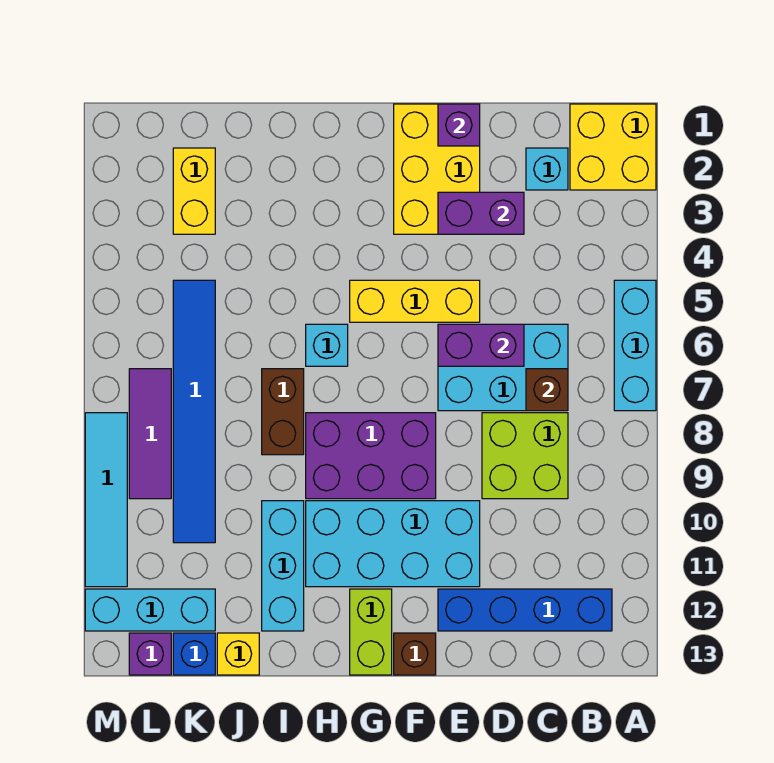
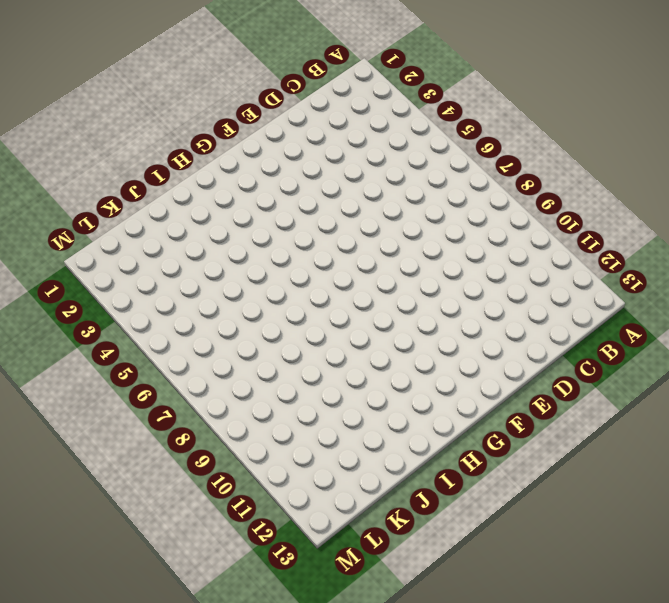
none -> yellow 2x2 brick [570,104,656,190]
none -> cyan 1x3 brick [614,280,656,411]
none -> blue 1x4 brick [438,589,612,631]

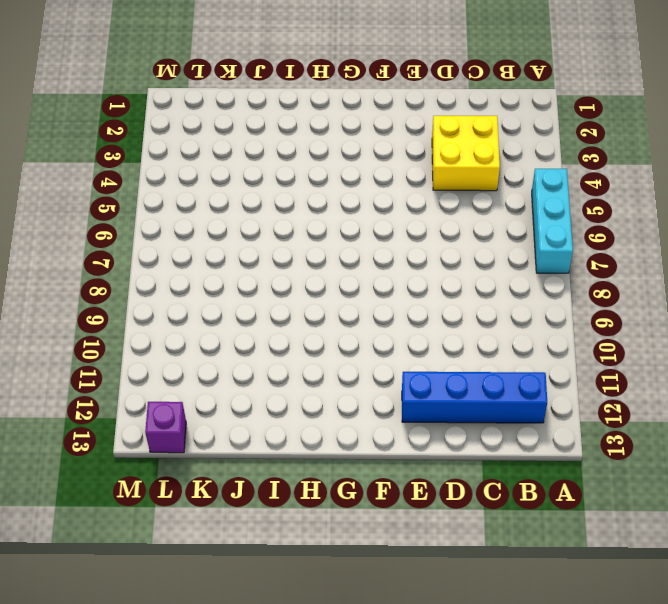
yellow 2x2 brick [432,116,500,191] -> yellow 2x2 brick moved to [570,104,656,190]
none -> cyan 1x1 brick [526,148,568,190]
none -> cyan 2x3 brick [438,324,568,411]
none -> lime 2x2 brick [482,413,568,499]

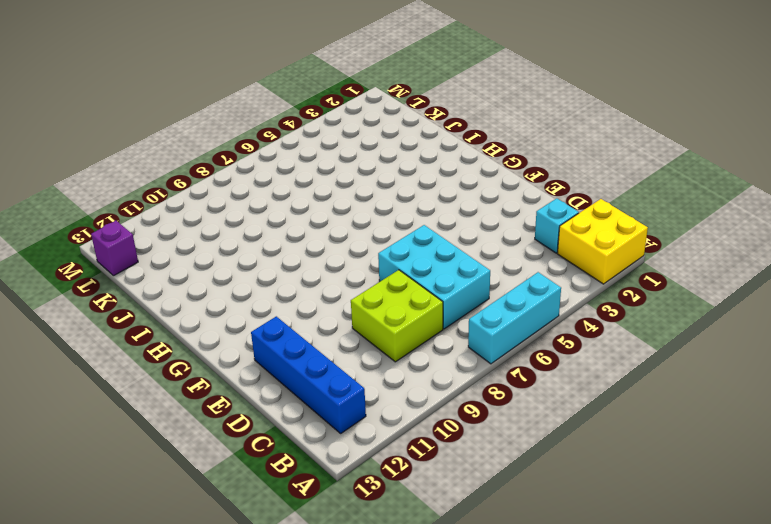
none -> yellow 2x3 brick [394,104,480,234]
none -> yellow 1x3 brick [350,280,480,322]
none -> cyan 2x4 brick [306,501,480,587]

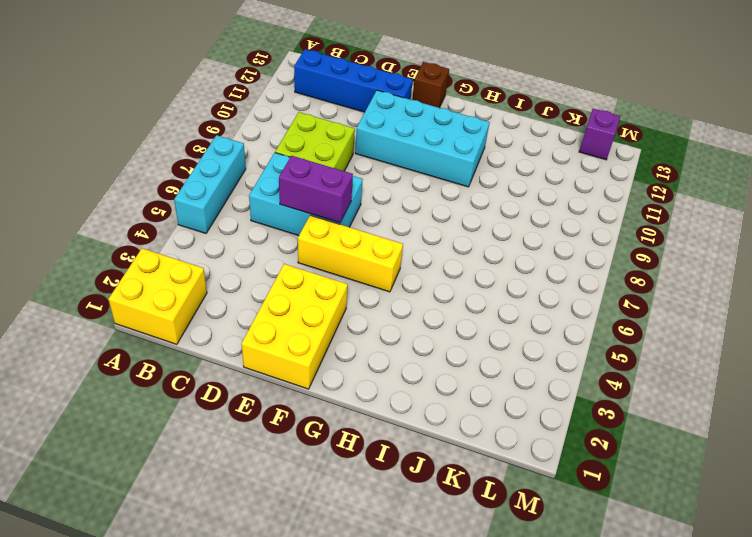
none -> cyan 1x1 brick [526,148,568,190]
none -> purple 2x3 brick [306,413,436,499]
none -> lime 1x2 brick [350,589,392,675]

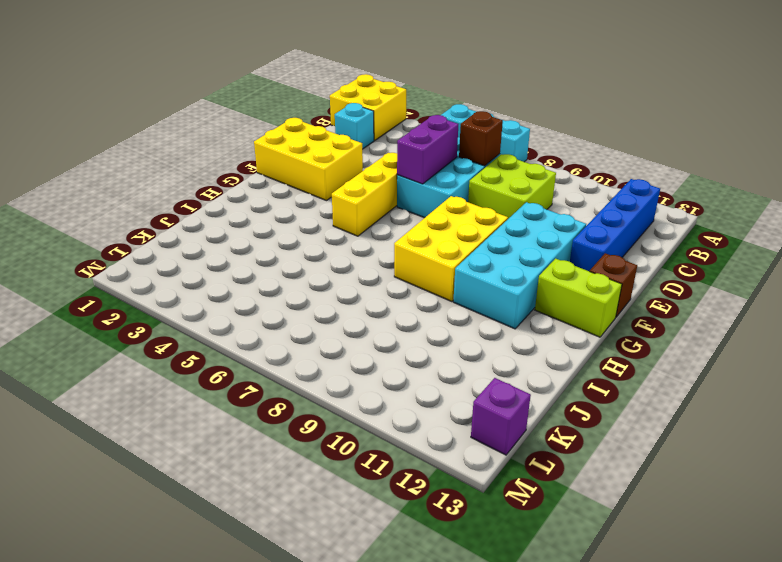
yellow 2x3 brick [394,196,508,302] -> purple 2x3 brick [306,413,436,499]
none -> cyan 1x1 brick [306,324,348,366]
none -> brown 1x2 brick [262,369,304,455]
none -> cyan 1x3 brick [262,501,304,631]

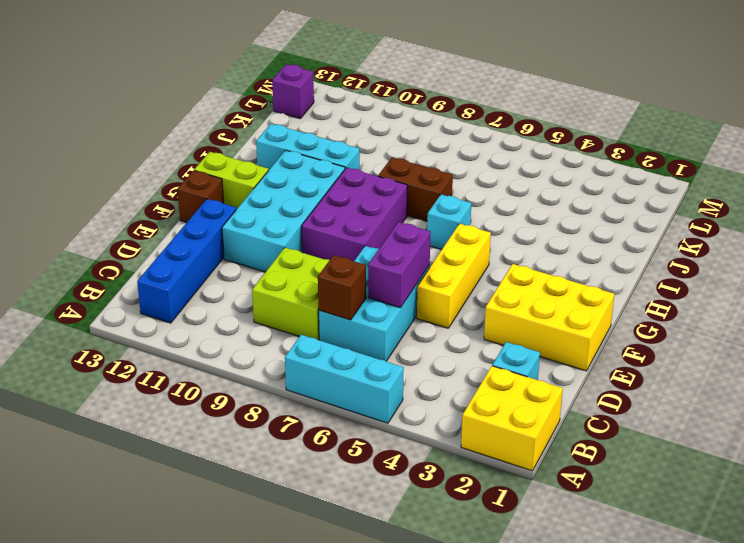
none -> yellow 1x1 brick [217,633,259,675]
none -> yellow 1x2 brick [173,148,215,234]
none -> blue 1x6 tile [173,280,215,543]

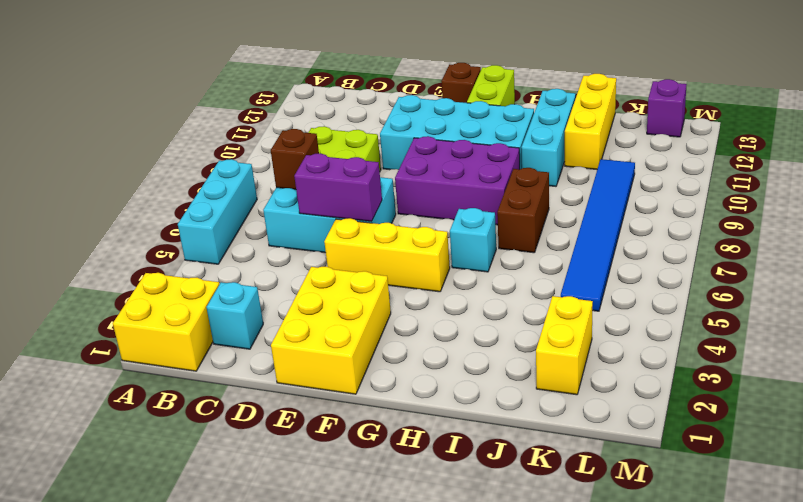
yellow 1x3 brick [565,74,616,169] -> yellow 1x1 brick [217,633,259,675]
none -> blue 1x4 brick [438,589,612,631]
none -> cyan 1x3 brick [85,589,215,631]
none -> blue 1x1 brick [173,633,215,675]

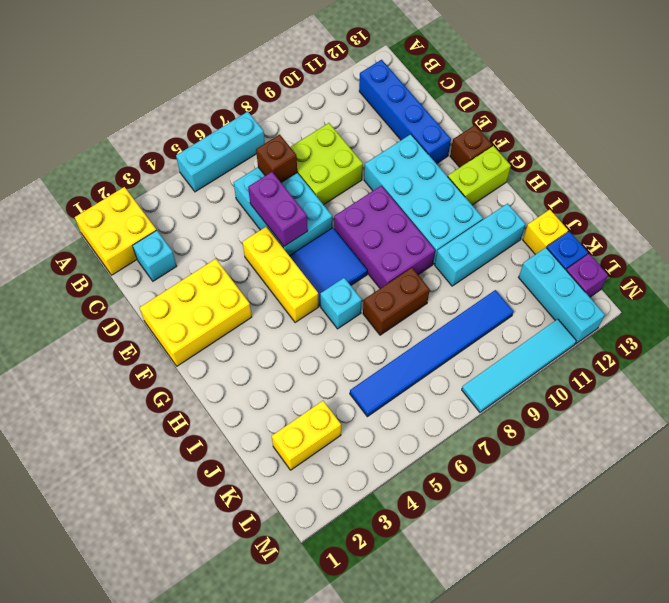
blue 2x2 tile [290,228,367,306] -> none
none -> purple 1x3 tile [129,369,171,499]
none -> purple 1x2 brick [438,192,524,234]
none -> purple 1x1 brick [438,104,480,146]

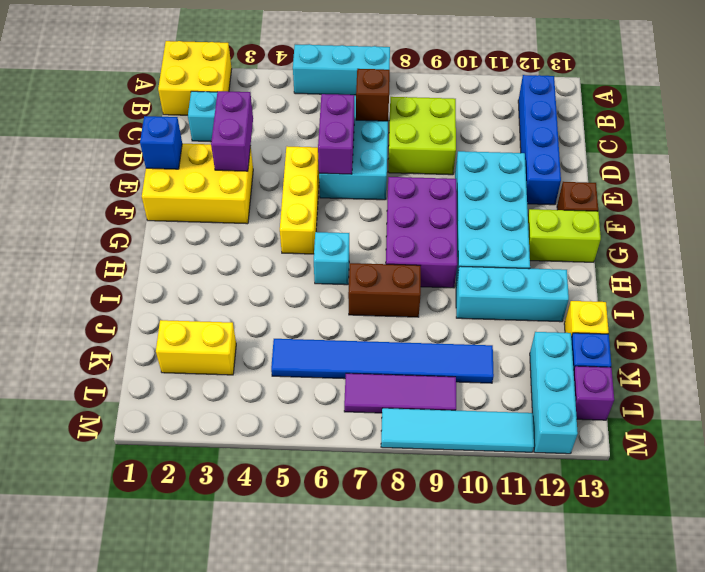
blue 1x1 brick [140,116,182,169] -> purple 1x1 brick [438,104,480,146]

